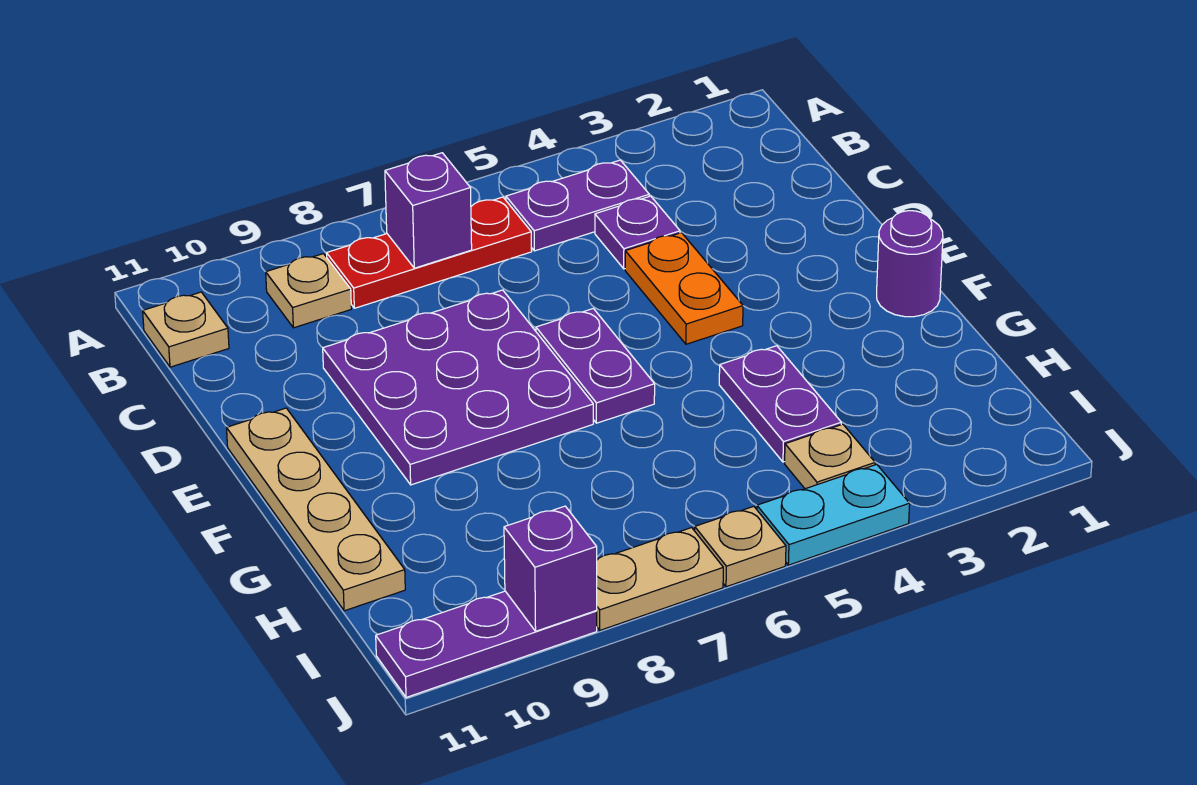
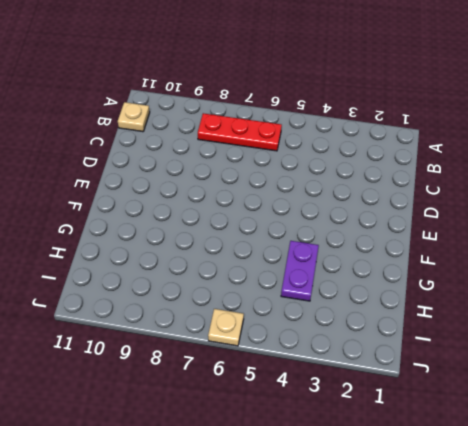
none -> purple 1x2 plate [506,160,649,251]
none -> tan 1x1 plate [266,254,351,328]
none -> purple 1x1 plate [595,196,680,269]

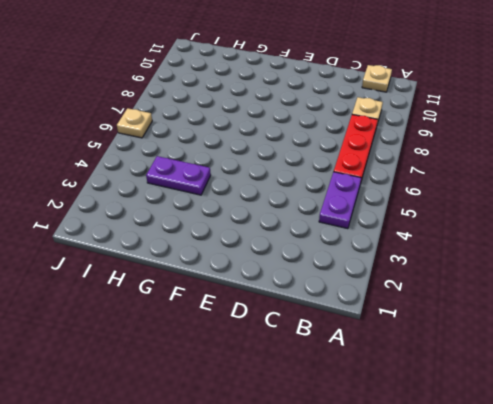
none -> purple 1x1 plate [595,196,680,269]
none -> orange 1x2 plate [625,233,743,344]
none -> purple 3x3 plate [323,290,593,485]

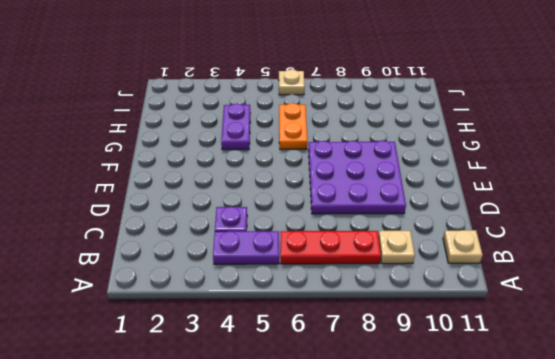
orange 1x2 plate [279,103,307,149] -> orange 1x2 plate moved to [625,233,743,344]
none -> purple 1x2 plate [536,309,655,423]
none -> tan 1x4 plate [227,408,405,611]
none -> purple 1x1 round brick [877,211,943,317]

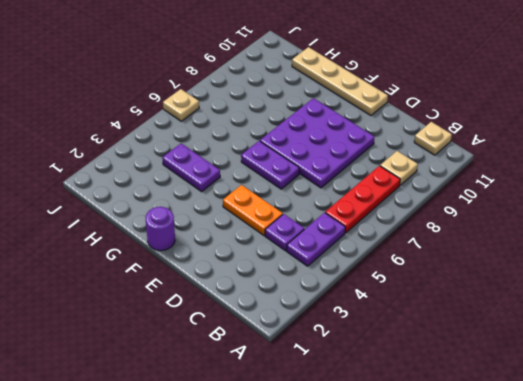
none -> tan 1x1 plate [785,424,875,489]
none -> cyan 1x2 plate [757,464,910,565]
none -> tan 1x2 plate [596,528,723,630]

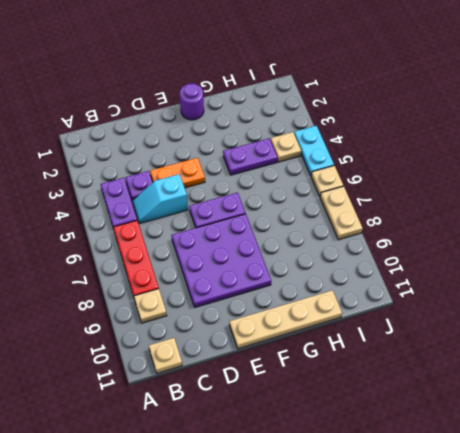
cyan 1x2 slope [132,174,188,224] -> none
none -> purple 1x3 plate [376,591,597,697]
none -> purple 1x1 brick [385,153,472,268]
none -> purple 1x1 brick [504,506,597,631]

